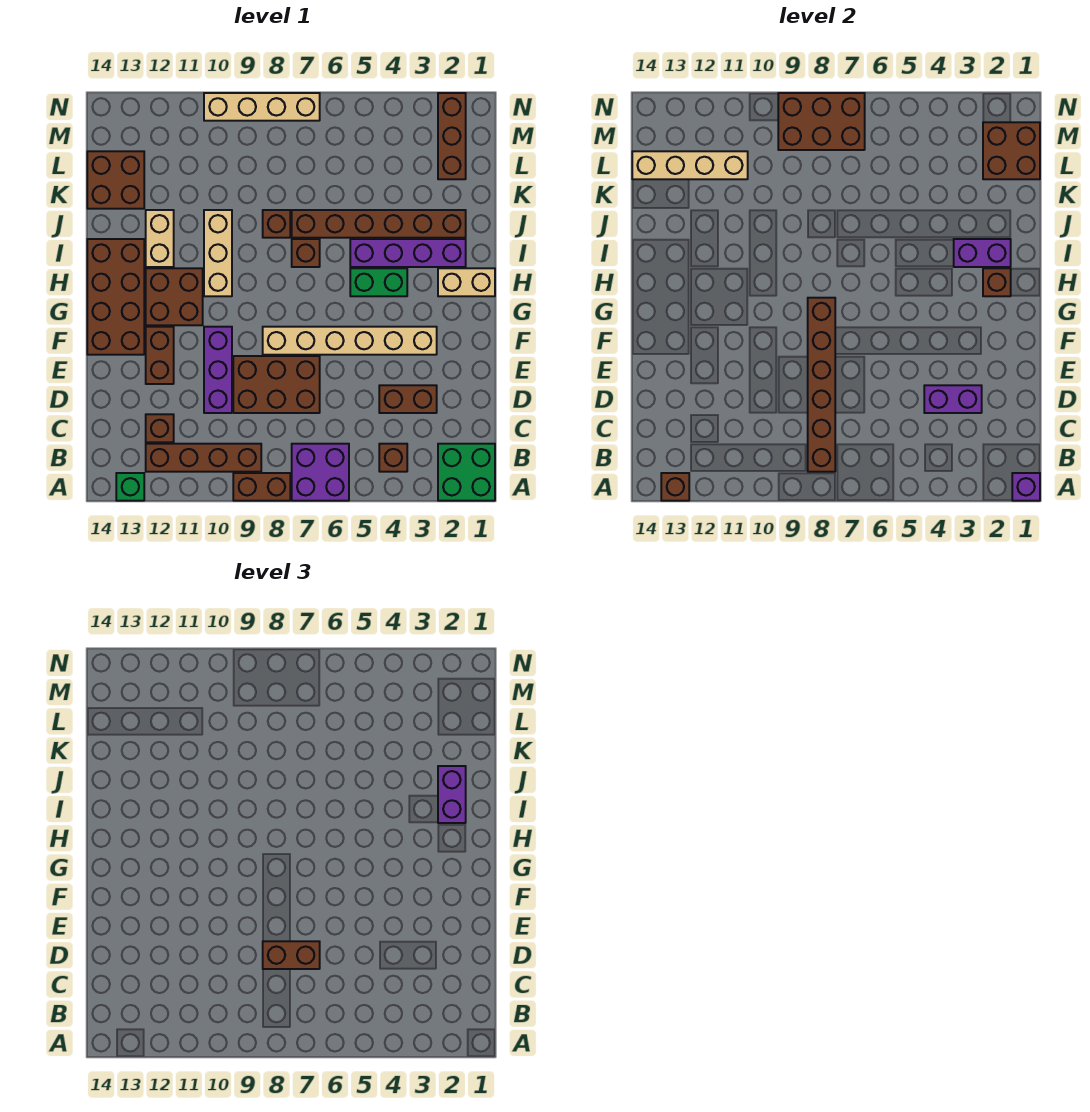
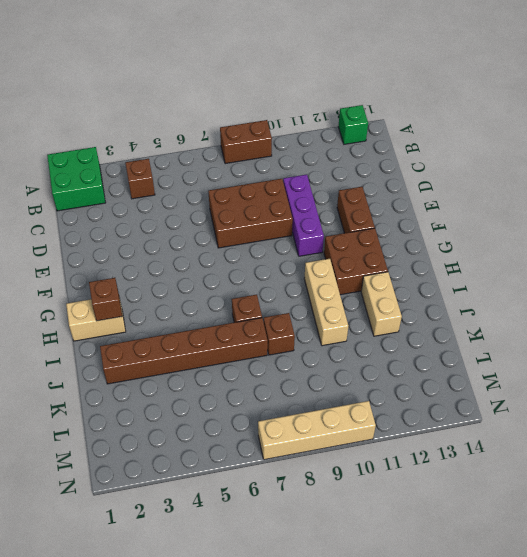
none -> purple 2x2 brick [292,444,349,501]
none -> brown 1x4 brick [146,444,261,472]
none -> brown 1x1 brick [146,414,174,442]
none -> brown 1x2 brick [379,385,437,413]

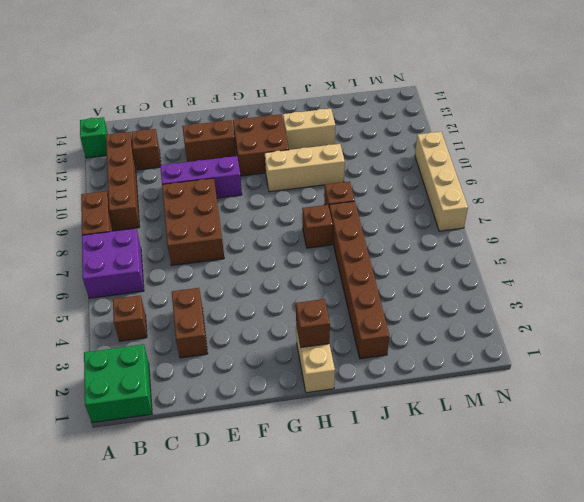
none -> tan 1x6 brick [263,327,437,355]
none -> brown 2x4 brick [87,239,144,355]
none -> green 1x2 brick [350,268,407,296]
none -> purple 1x4 brick [350,239,466,267]

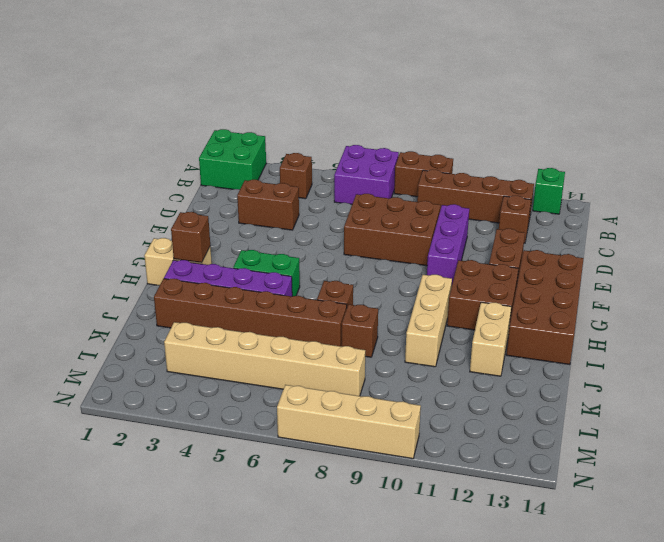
tan 1x6 brick [164,322,365,396] -> tan 1x6 brick moved to [263,327,437,355]
none -> brown 2x2 brick [87,151,144,209]
none -> brown 1x3 brick [438,93,466,179]
none -> purple 1x1 brick [1012,473,1040,501]
none -> brown 1x1 brick [661,473,689,501]

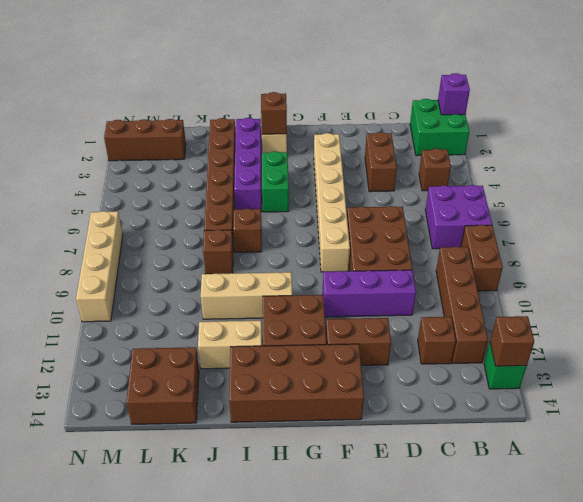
none -> brown 1x6 brick [808,298,835,472]
none -> purple 1x2 brick [924,385,982,413]
none -> purple 1x2 brick [954,239,1011,267]
none -> brown 2x2 brick [983,122,1040,179]

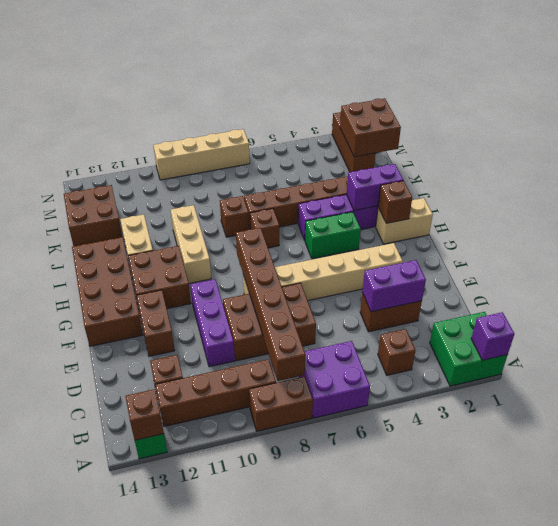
none -> tan 1x4 brick [632,151,748,179]
none -> brown 2x3 brick [778,93,865,150]
none -> brown 1x2 brick [263,941,320,969]
none -> purple 1x2 brick [438,766,466,823]

